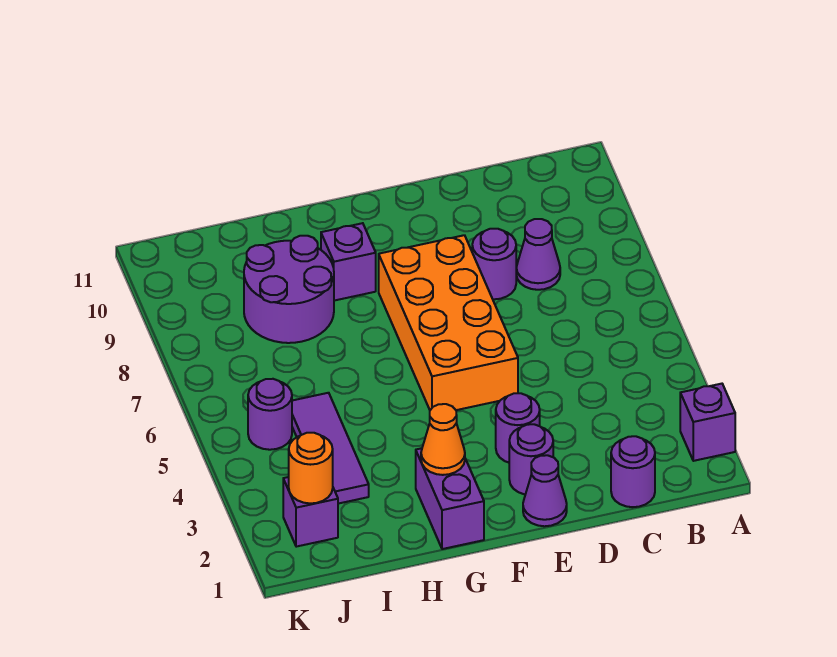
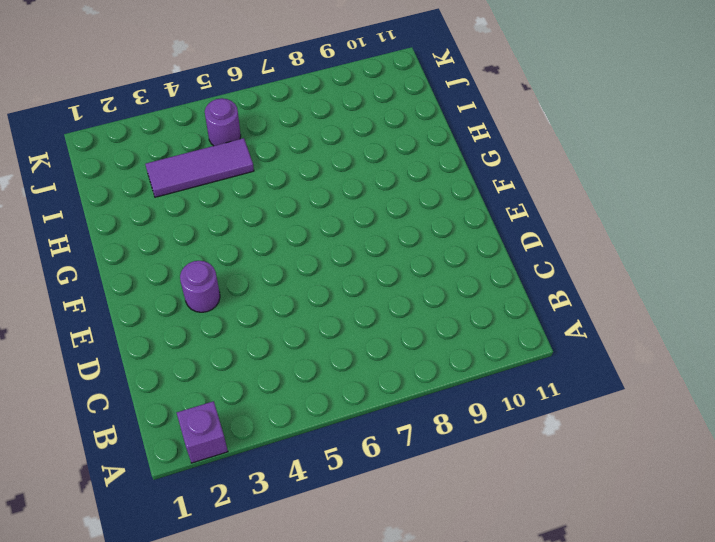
none -> purple 1x1 round brick [611,436,655,507]
none -> purple 1x1 cone [516,219,560,290]
none -> purple 1x1 round brick [472,229,516,299]

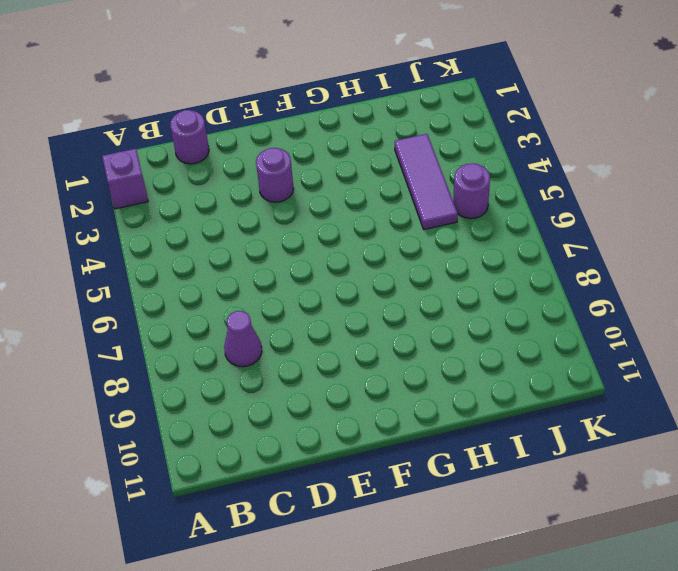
none -> purple 1x1 round brick [472,229,516,299]
none -> purple 1x1 cone [523,455,567,526]
none -> purple 1x1 round brick [509,424,553,494]

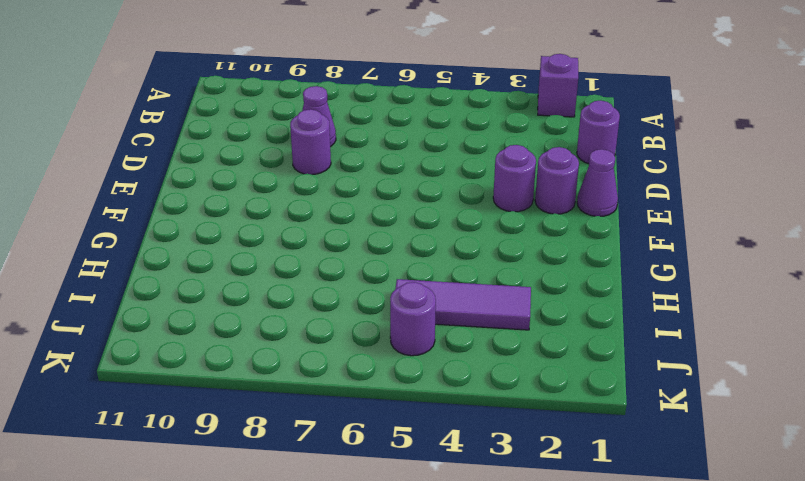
none -> orange 2x4 brick [379,235,518,410]
none -> purple 1x2 brick [416,448,484,549]
none -> purple 1x1 brick [321,223,376,301]

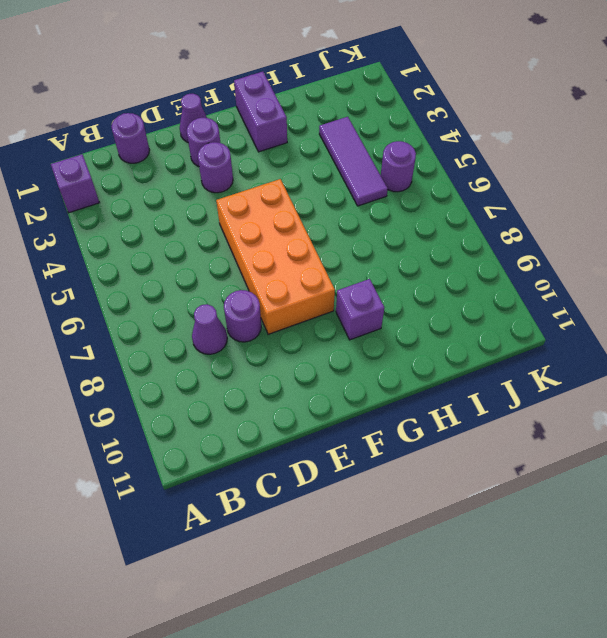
none -> purple 2x2 round brick [244,236,334,343]
none -> purple 1x1 brick [283,477,338,547]
none -> orange 1x1 cone [421,404,465,475]

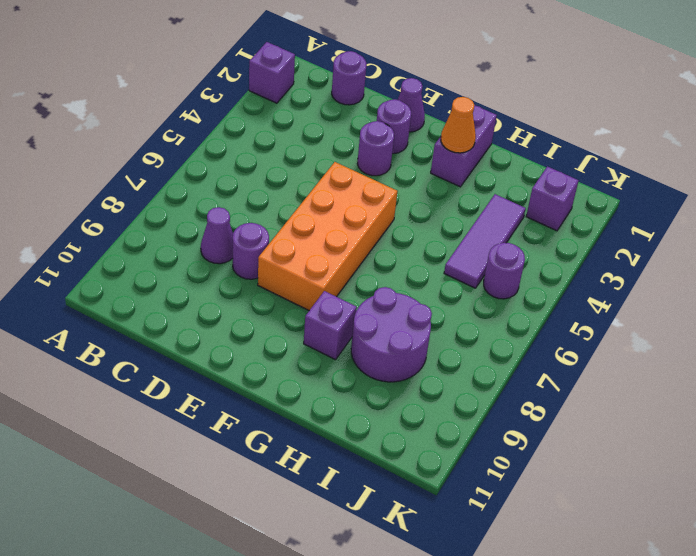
none -> orange 1x1 round brick [289,433,333,503]

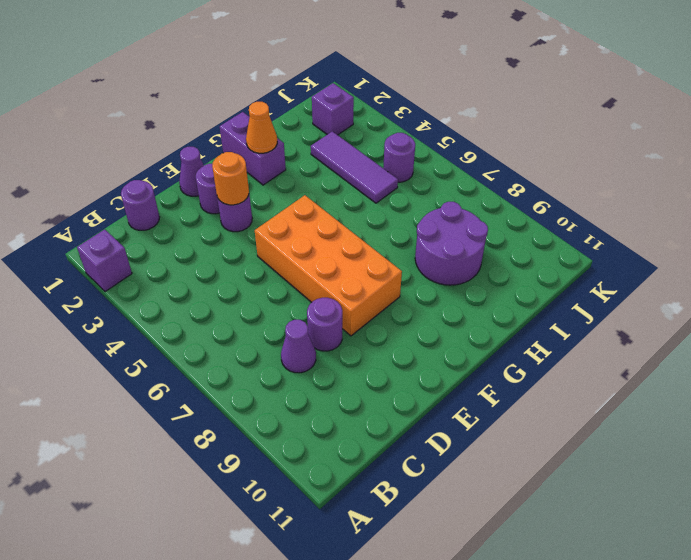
orange 1x1 round brick [212,152,249,205] -> orange 1x1 round brick moved to [289,433,333,503]
none -> purple 1x1 brick [321,223,376,301]

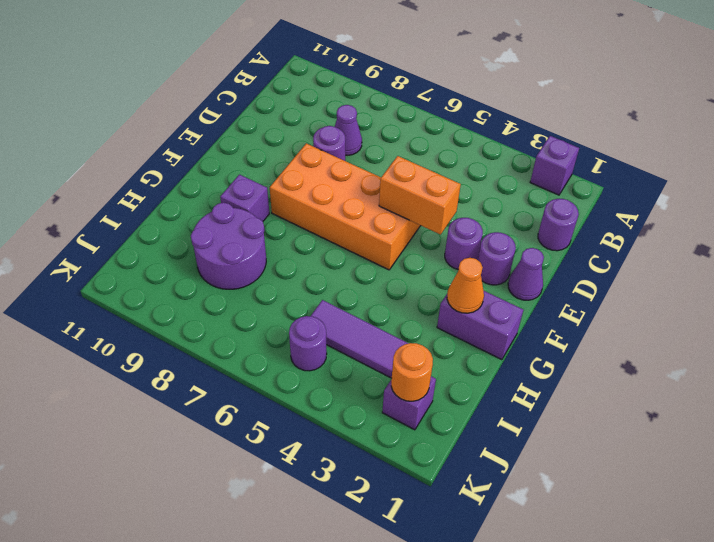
orange 1x2 brick [379,156,461,234] -> none

